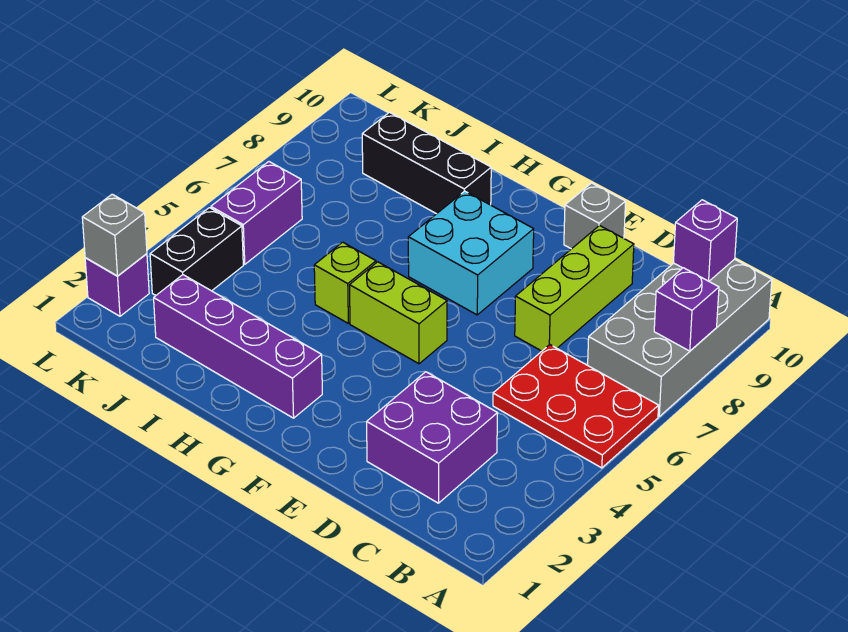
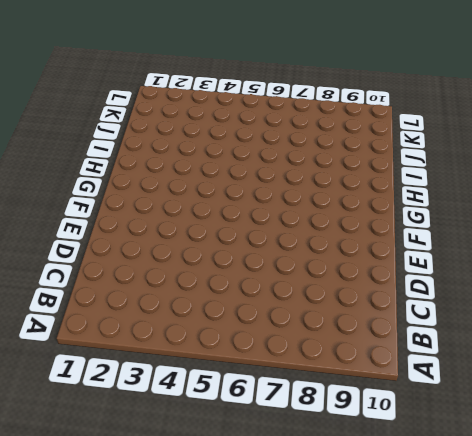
none -> red 2x3 plate [493,345,659,468]
none -> grey 2x4 brick [588,259,772,416]
none -> purple 2x2 brick [367,372,498,503]

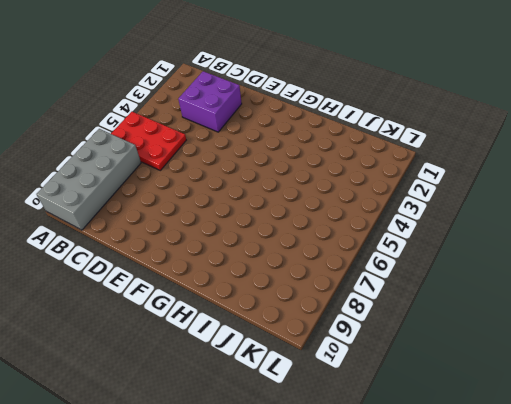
none -> lime 1x3 brick [515,226,634,351]
none -> grey 1x1 brick [564,183,626,249]
none -> lime 1x2 brick [350,262,447,364]

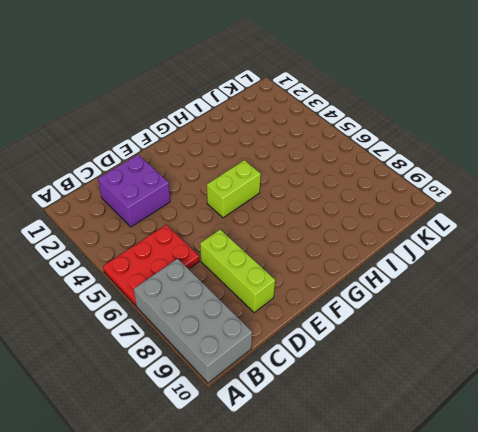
none -> grey 1x1 brick [564,183,626,249]
none -> cyan 2x2 brick [408,191,534,315]
none -> purple 1x4 brick [154,275,322,418]

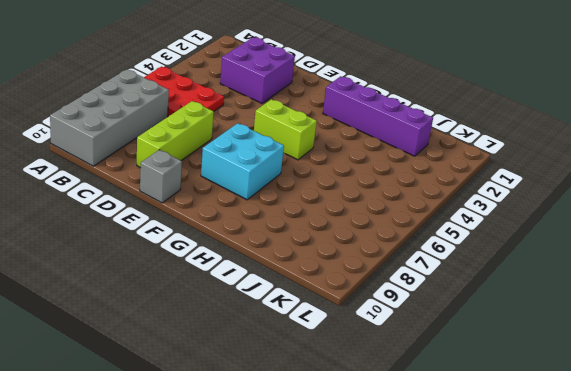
none -> lime 1x1 brick [314,242,376,323]
none -> black 1x3 brick [362,112,491,214]
none -> black 1x2 brick [150,208,243,295]

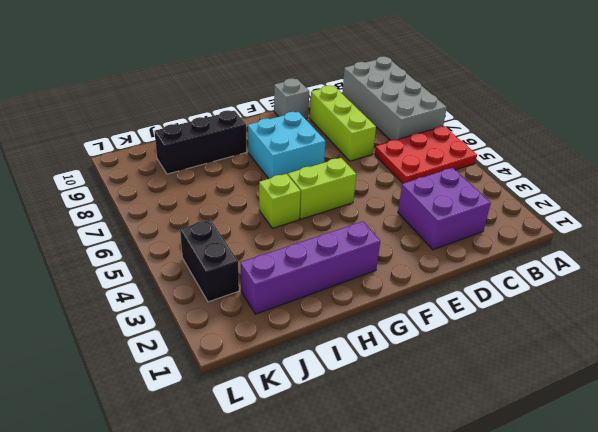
none -> purple 1x2 brick [211,162,302,264]
none -> purple 1x1 brick [85,254,149,316]
none -> purple 1x1 brick [654,268,719,351]

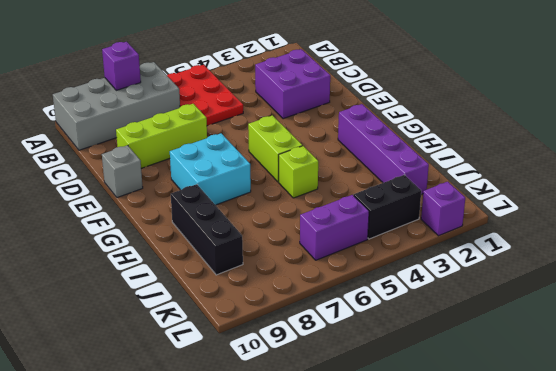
none -> purple 1x1 brick [674,200,737,281]
none -> grey 1x1 brick [82,194,147,276]

